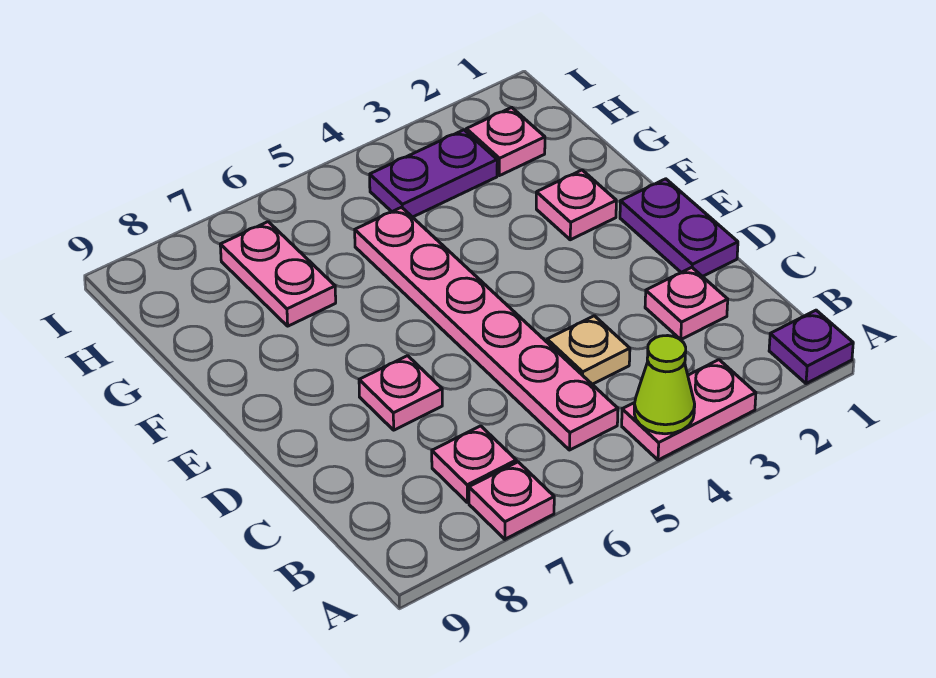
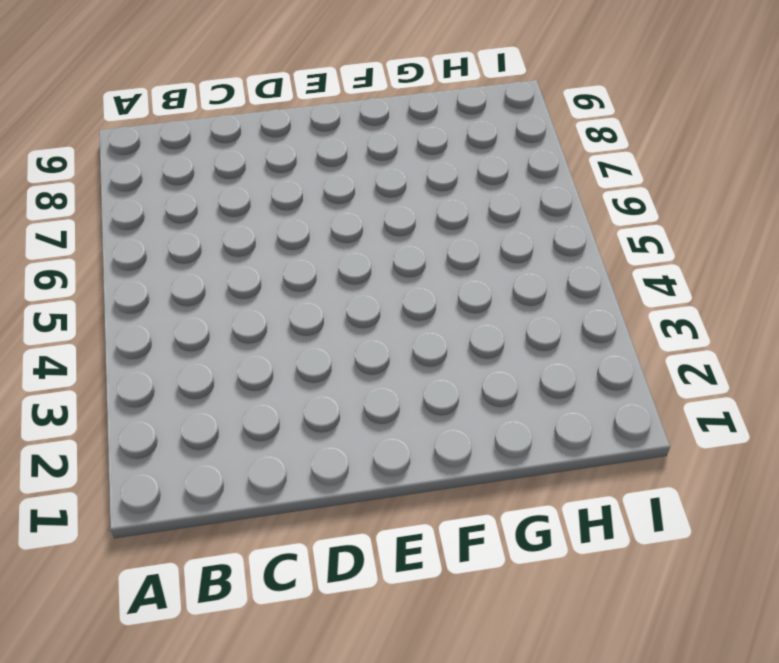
none -> purple 1x1 plate [769,310,853,384]
none -> pink 1x2 plate [622,360,756,460]
none -> pink 1x1 plate [469,462,554,539]

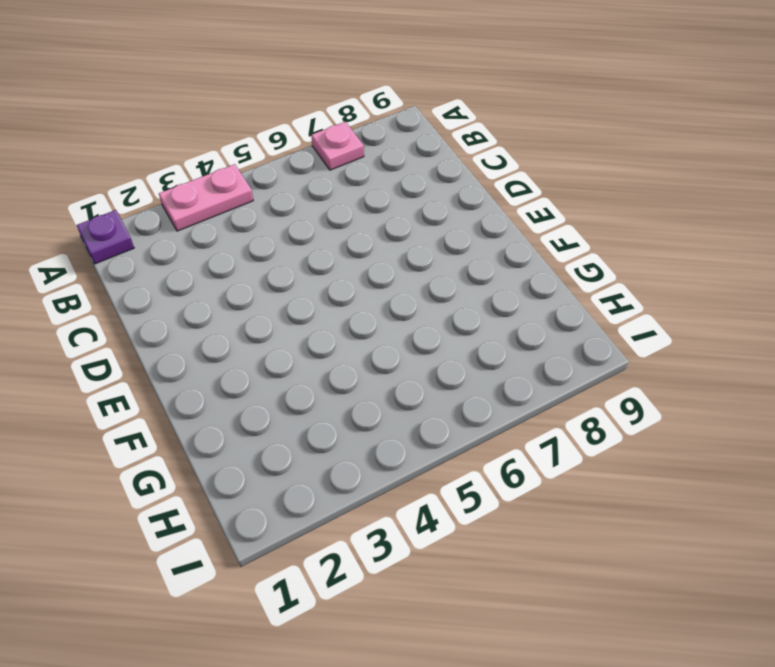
none -> pink 1x6 plate [355,207,618,450]
none -> pink 1x1 plate [432,426,516,502]
none -> pink 1x1 plate [645,267,728,340]

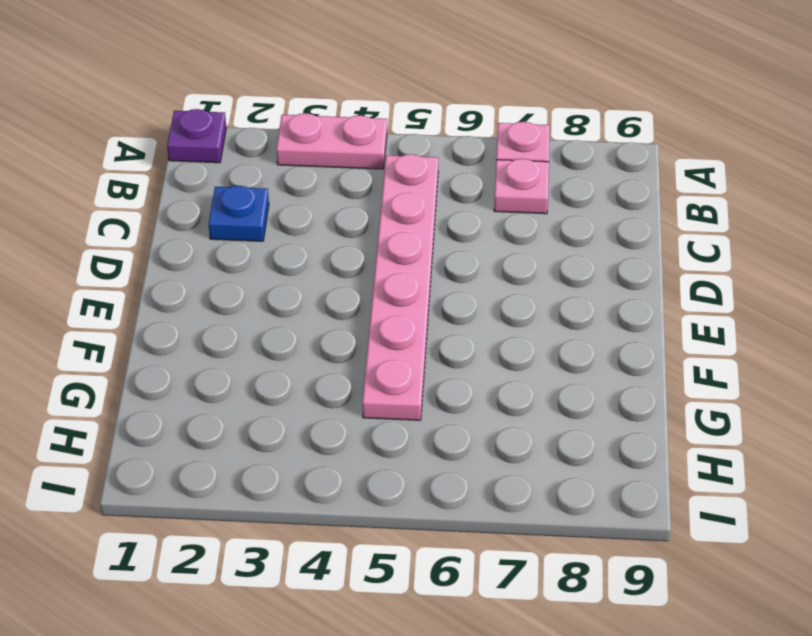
blue 1x1 plate [209,186,269,241] -> pink 1x1 plate [645,267,728,340]
none -> tan 1x1 plate [547,316,630,384]
none -> purple 1x2 plate [620,179,738,277]
none -> pink 1x1 plate [359,356,442,430]

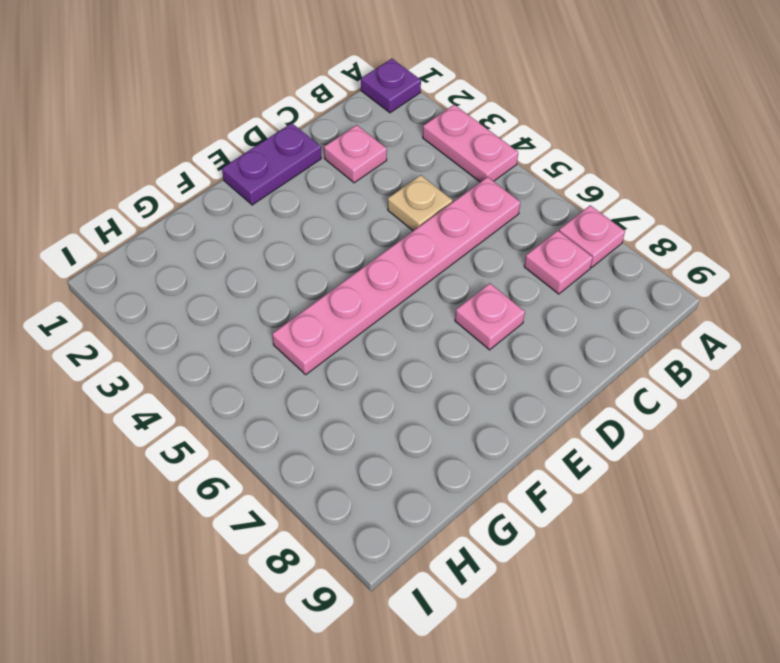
none -> pink 1x1 plate [536,170,616,240]
none -> pink 1x2 plate [220,222,336,326]
none -> pink 1x1 plate [466,107,545,176]

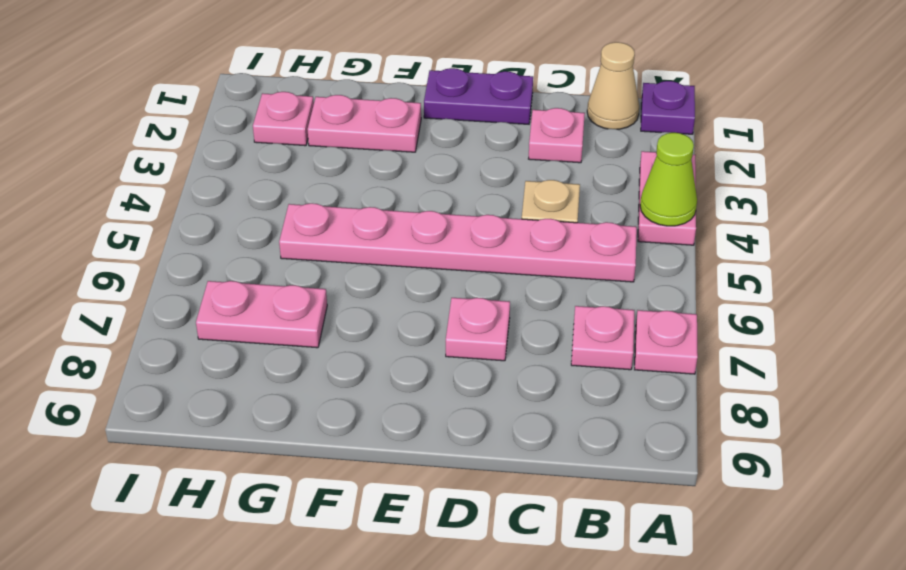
tan 1x1 cone [587,42,639,129] -> none
pink 1x2 plate [308,95,421,152] -> pink 1x1 plate [536,170,616,240]
none -> purple 1x2 plate [370,130,497,217]

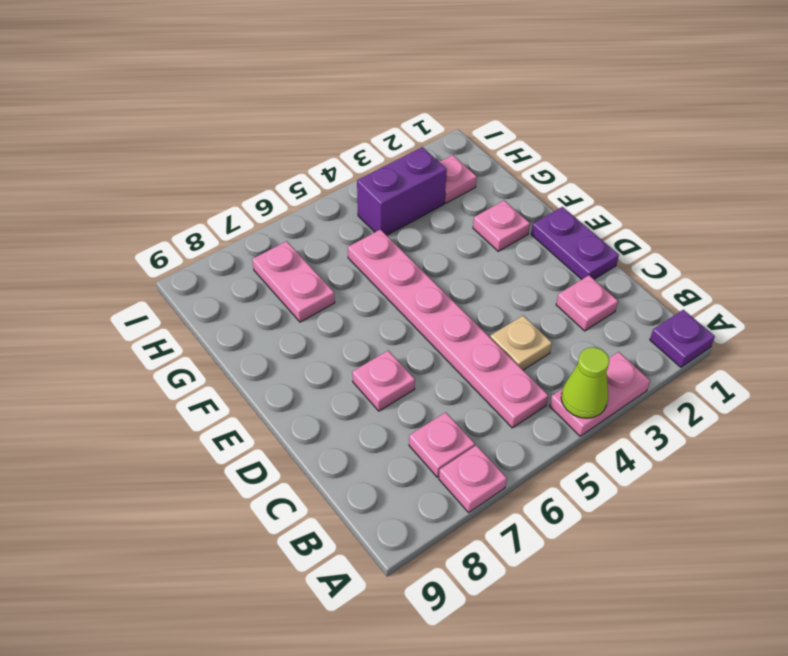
purple 1x2 brick [357,147,447,235] -> purple 1x2 plate [370,130,497,217]

